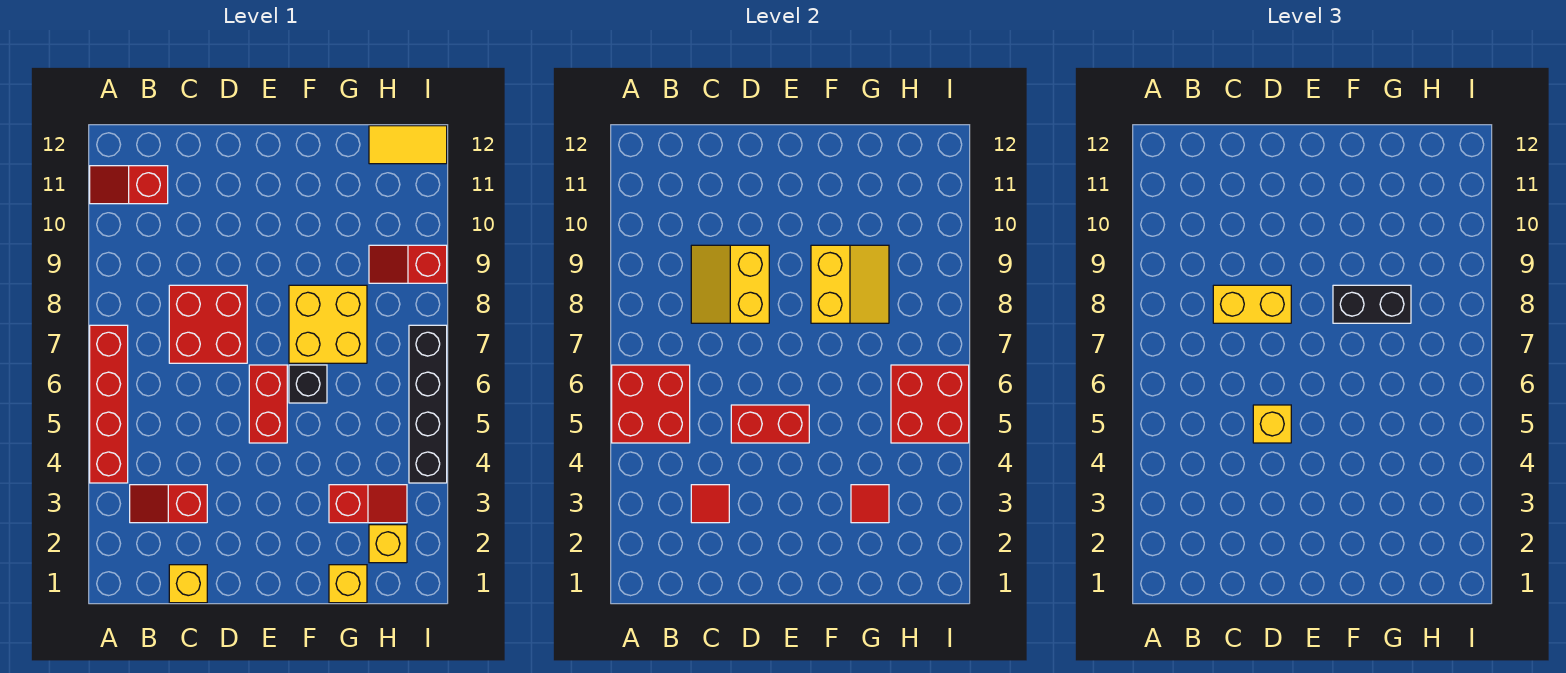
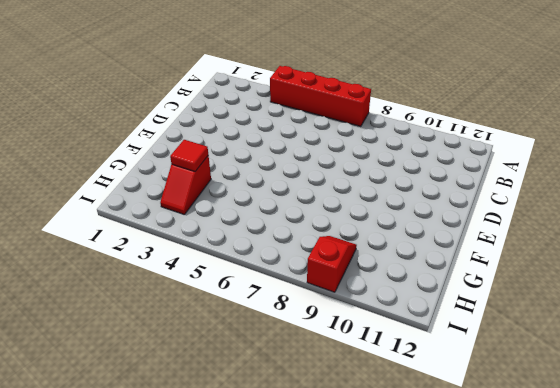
none -> red 1x2 slope [90,166,168,204]
none -> red 1x2 slope [130,485,207,523]
none -> yellow 1x1 brick [169,565,207,603]

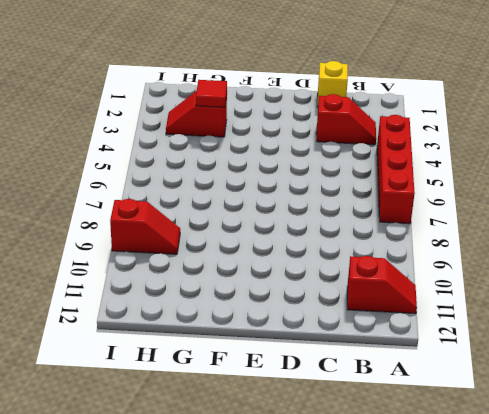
none -> red 2x2 brick [169,285,247,363]
none -> red 1x2 brick [249,365,287,443]
none -> black 1x1 brick [289,365,327,403]

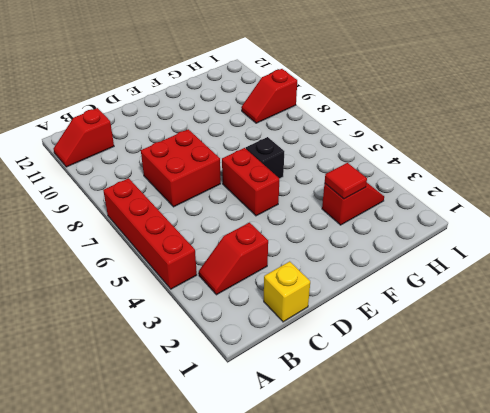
none -> yellow 2x2 brick [289,285,367,363]
none -> yellow 1x1 brick [329,565,367,603]
none -> yellow 1x1 brick [369,525,407,563]

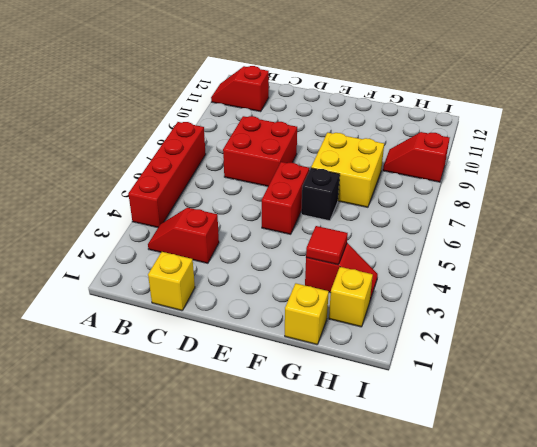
none -> yellow 1x2 tile [369,126,447,164]
none -> black 1x4 brick [409,325,447,483]
none -> red 2x2 brick [612,365,690,443]

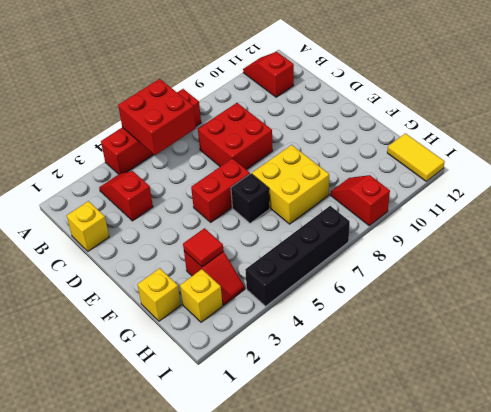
none -> red 1x1 tile [691,485,729,523]
none -> yellow 2x2 slope [691,245,769,323]
none -> red 1x2 brick [731,405,809,443]

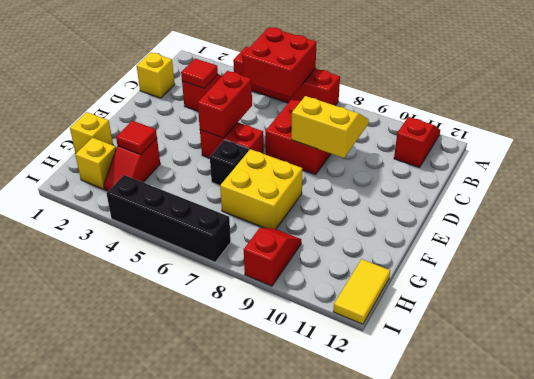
none -> yellow 2x2 slope [811,245,889,323]
none -> red 2x2 brick [891,365,969,443]
none -> yellow 1x2 brick [1213,285,1291,323]

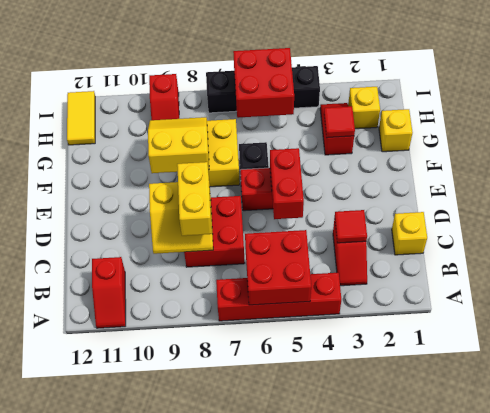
none -> yellow 1x1 brick [1253,405,1291,443]
none -> black 1x2 brick [1333,285,1411,323]

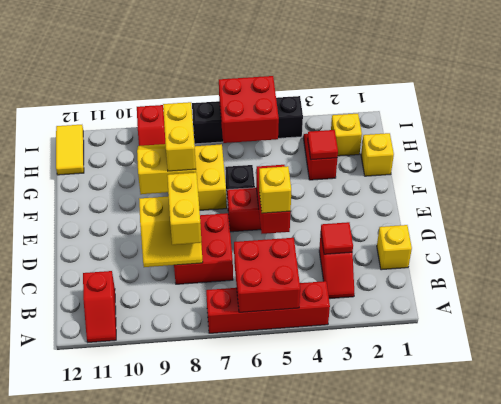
yellow 1x2 brick [163,102,196,171] -> black 1x2 brick [1333,285,1411,323]

